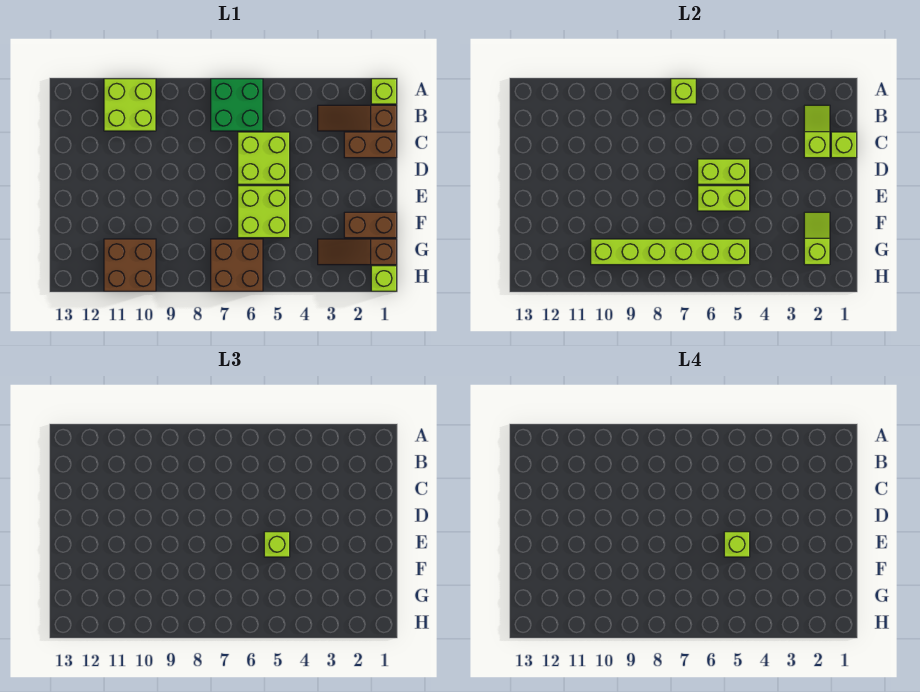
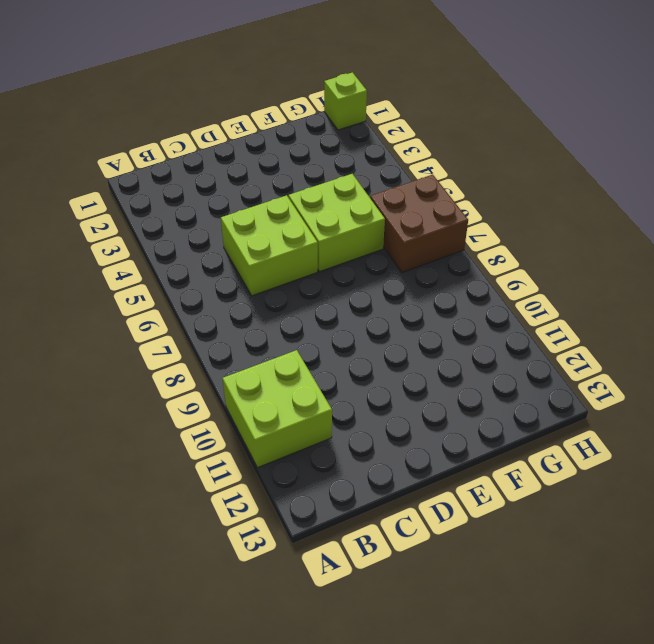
none -> lime 1x1 brick [371,79,397,104]
none -> green 2x2 brick [211,79,263,131]
none -> brown 1x3 slope [318,105,397,131]

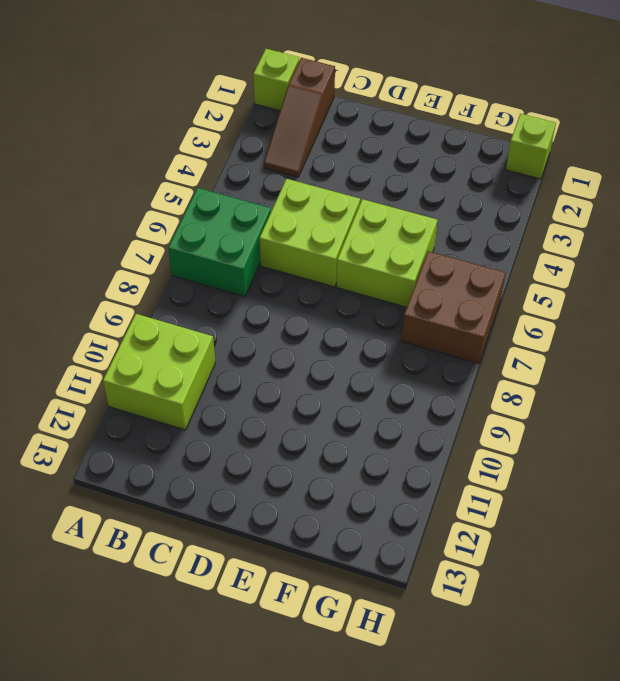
none -> brown 1x2 brick [344,132,397,158]
none -> brown 1x2 brick [344,212,397,238]
none -> brown 1x3 slope [318,239,397,265]

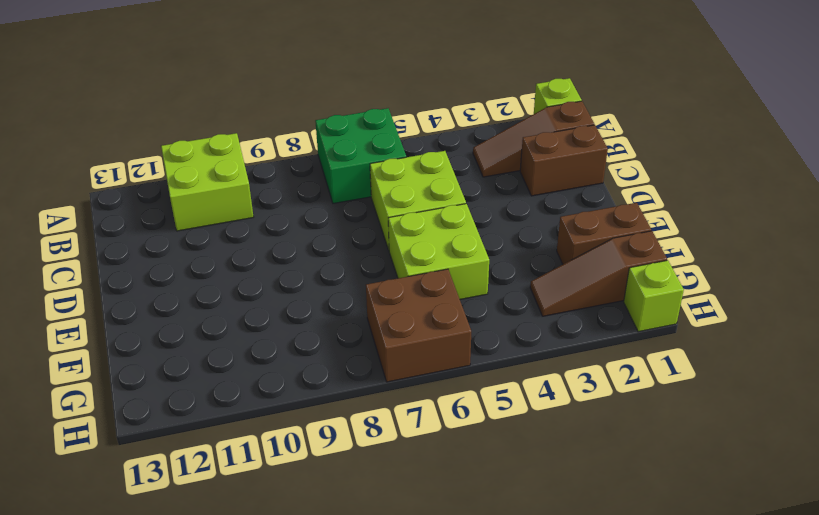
none -> brown 2x2 brick [104,239,156,291]
none -> lime 1x1 brick [671,79,696,104]
none -> lime 1x2 slope [804,105,830,158]

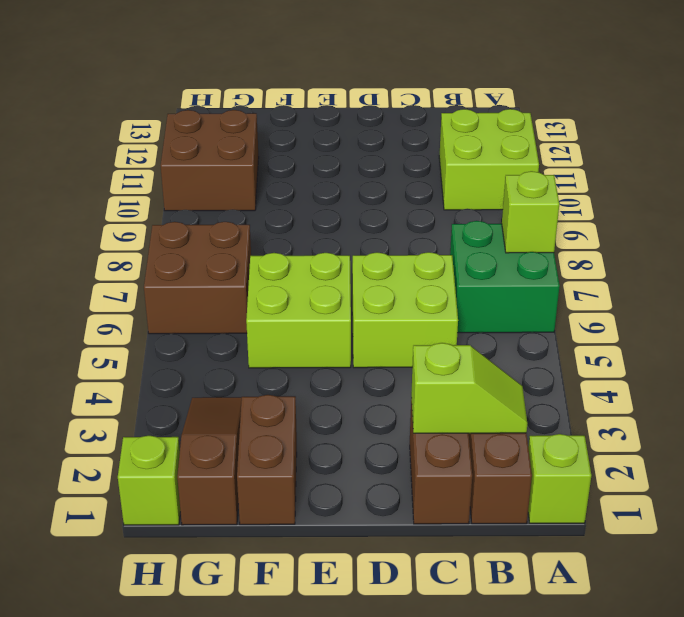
none -> lime 1x1 brick [831,132,857,158]
none -> lime 1x2 brick [698,159,750,184]
none -> lime 1x2 brick [698,186,750,211]

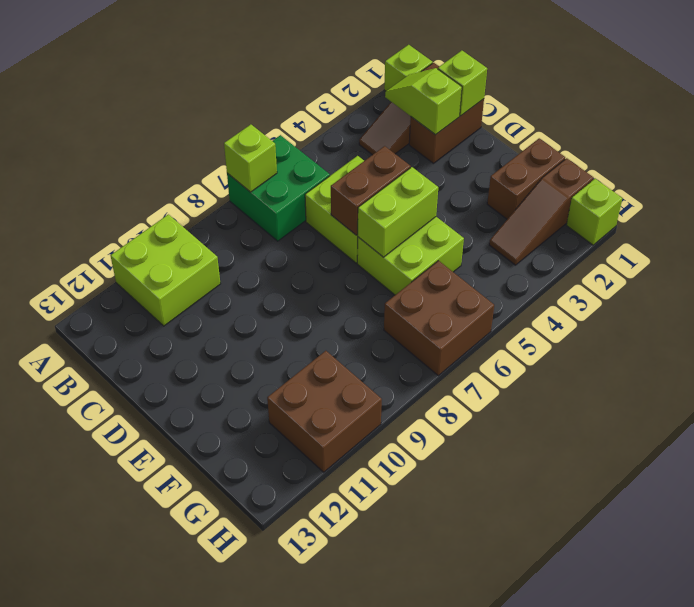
brown 1x2 brick [331,146,411,235] -> lime 1x2 brick [698,159,750,184]
none -> lime 1x2 slope [804,212,830,265]
none -> lime 1x6 brick [591,239,750,265]
none -> lime 1x1 brick [264,532,290,557]

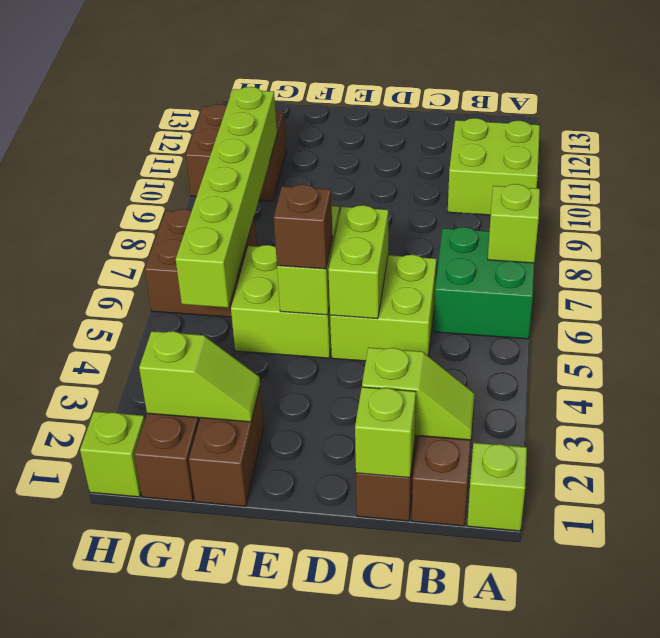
brown 1x1 brick [274,185,333,269] -> lime 1x1 brick [264,532,290,557]
none -> lime 1x1 brick [724,532,750,557]

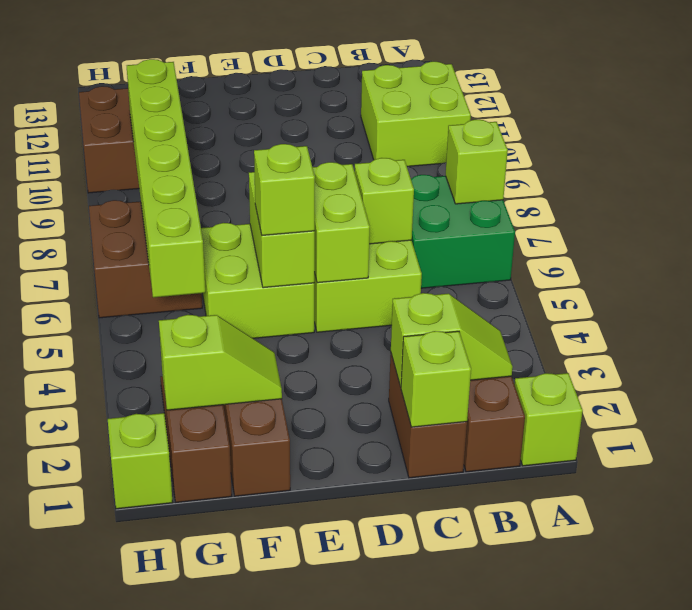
lime 1x1 brick [355,158,414,244] -> lime 1x1 brick moved to [724,532,750,557]

